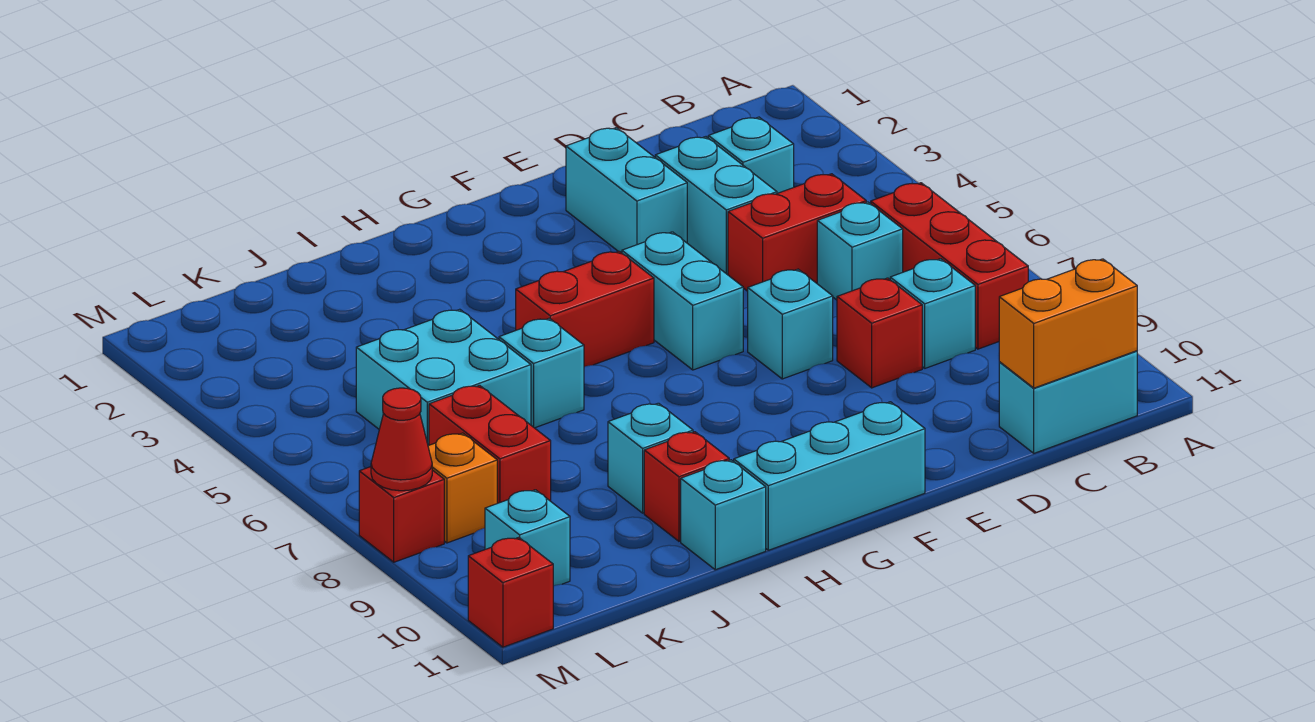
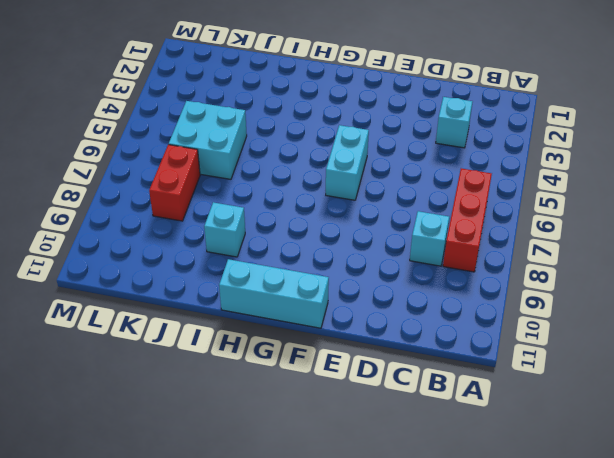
none -> cyan 1x2 brick [999,351,1137,453]
none -> red 1x2 brick [728,174,866,291]
none -> cyan 1x1 brick [817,202,903,300]

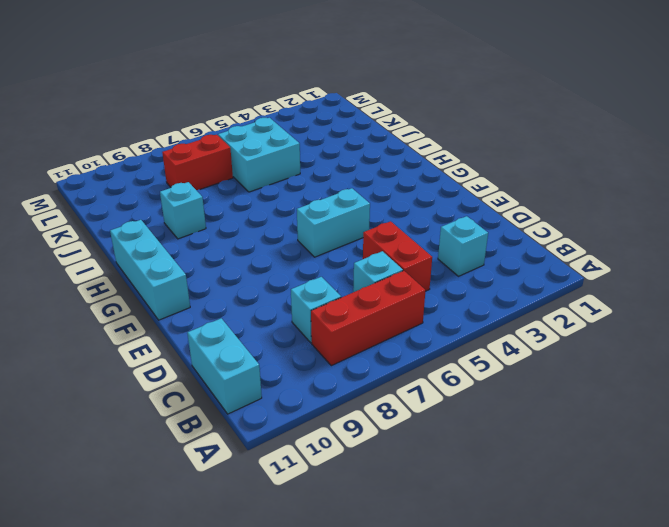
none -> cyan 1x2 brick [655,137,777,274]
none -> red 1x1 brick [837,278,922,388]
none -> cyan 1x2 brick [566,128,687,253]

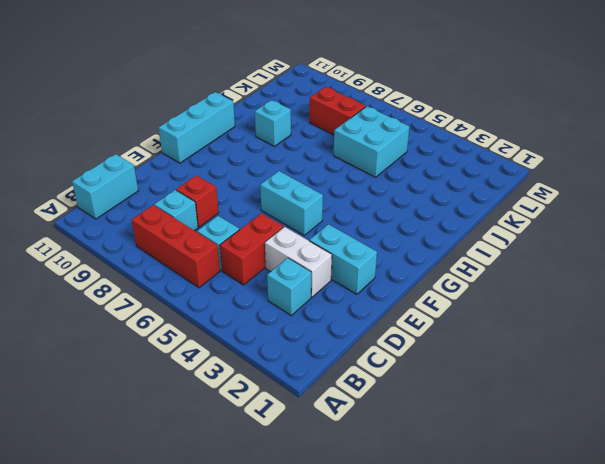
white 1x2 brick [265,227,332,297] -> cyan 1x2 brick [655,137,777,274]
none -> cyan 1x1 brick [748,269,833,379]
none -> red 1x2 brick [516,251,654,367]
none -> cyan 1x1 brick [499,318,584,428]

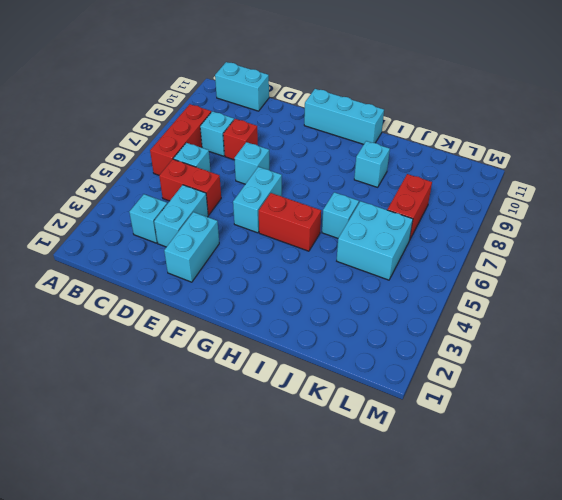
none -> red 1x1 brick [644,432,729,541]
none -> cyan 1x1 brick [681,460,766,570]
none -> orange 1x1 brick [428,433,497,543]

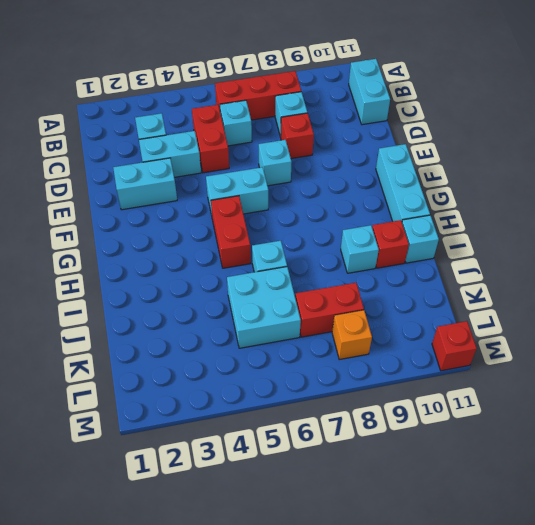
none -> cyan 1x1 brick [485,490,570,586]
none -> red 1x1 brick [359,467,444,562]
none -> orange 1x2 brick [999,259,1137,388]

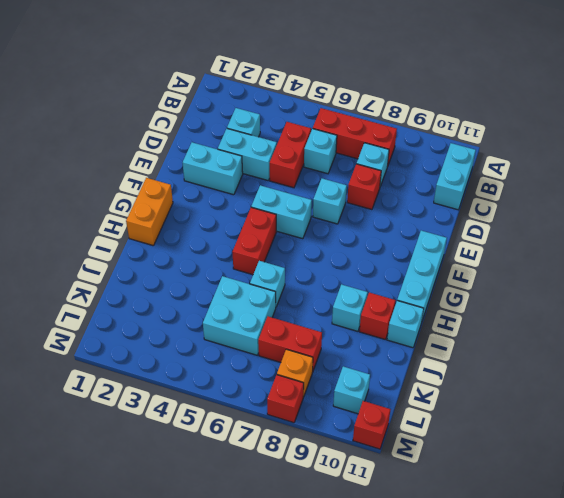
orange 1x2 brick [126,178,173,246] -> orange 1x2 brick moved to [999,259,1137,388]
none -> red 1x1 cone [371,388,432,491]

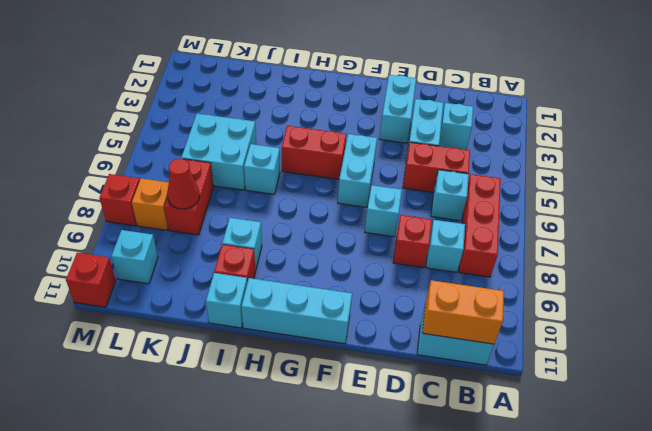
red 1x1 cone [167,159,200,209] -> red 1x1 cone moved to [371,388,432,491]

